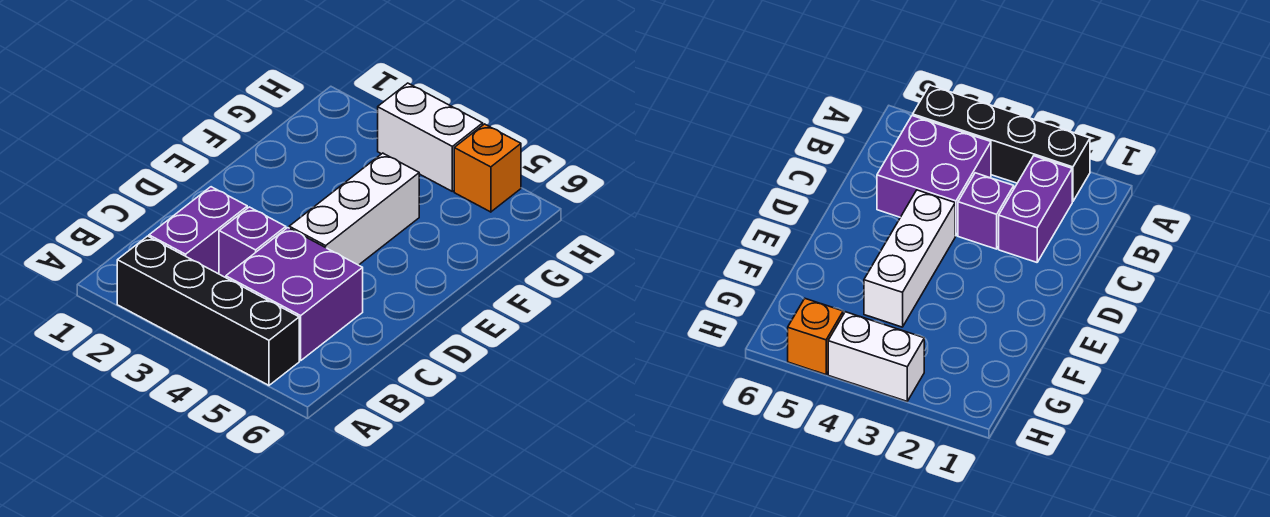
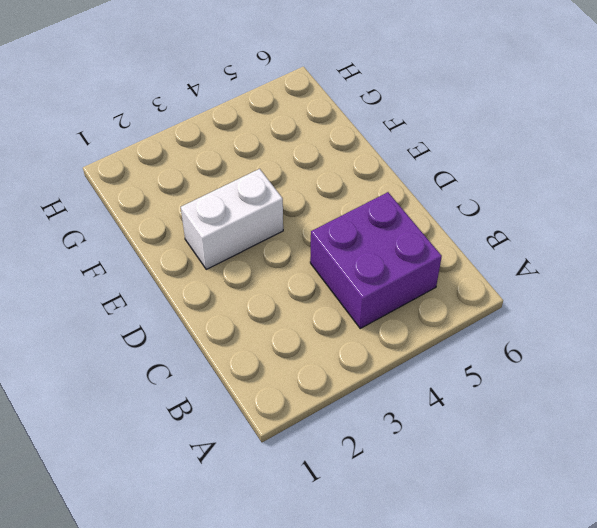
white 1x2 brick [181,169,283,269] -> white 1x2 brick moved to [378,83,483,191]
none -> black 1x4 brick [117,236,299,385]
none -> purple 1x2 brick [149,187,247,274]

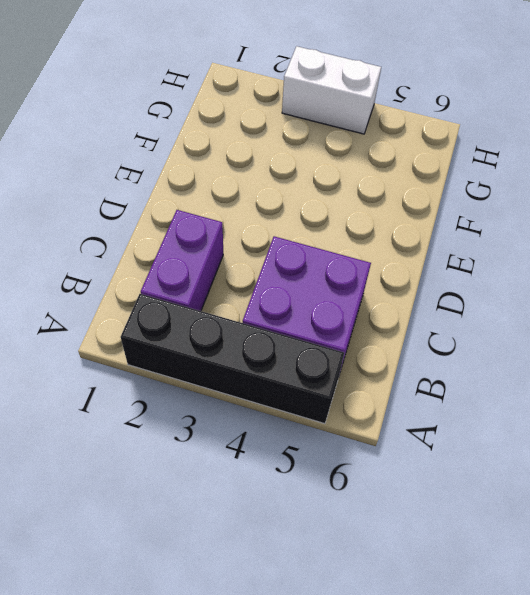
none -> purple 1x1 brick [219,207,286,278]
none -> white 1x3 brick [289,153,419,265]

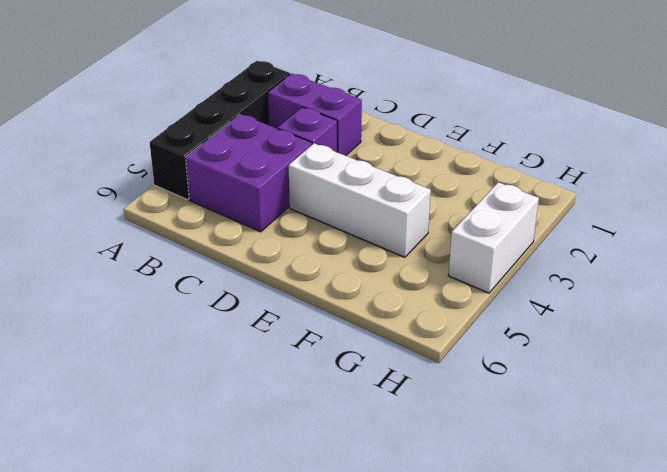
none -> orange 1x1 brick [454,124,521,212]

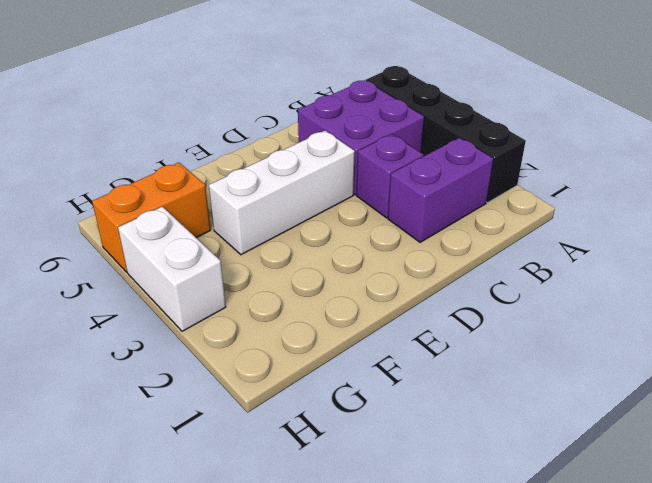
orange 1x2 brick [92,163,211,272] -> orange 1x1 brick [454,124,521,212]

